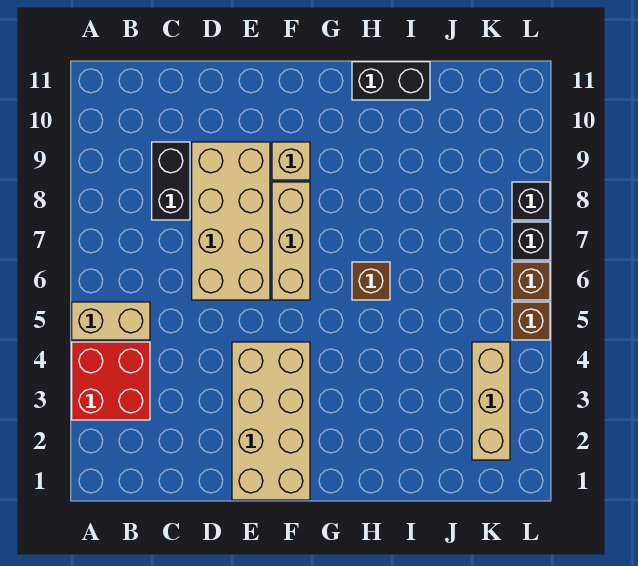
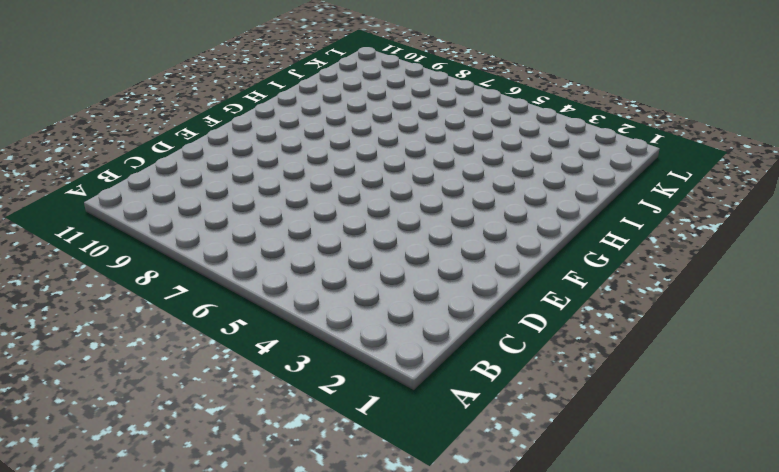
none -> red 2x2 brick [72,342,150,420]
none -> tan 1x2 brick [72,302,150,340]
none -> black 1x2 brick [152,142,190,220]

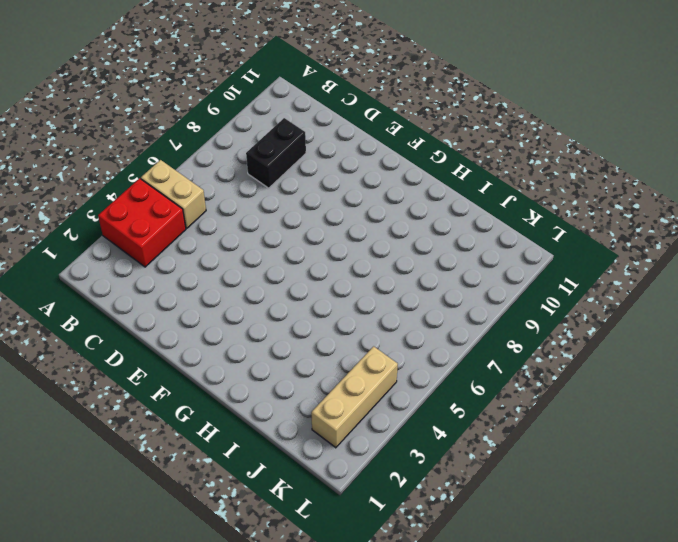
none -> tan 2x4 brick [192,142,270,300]
none -> tan 2x4 brick [232,342,310,500]
none -> tan 1x3 brick [272,182,310,300]

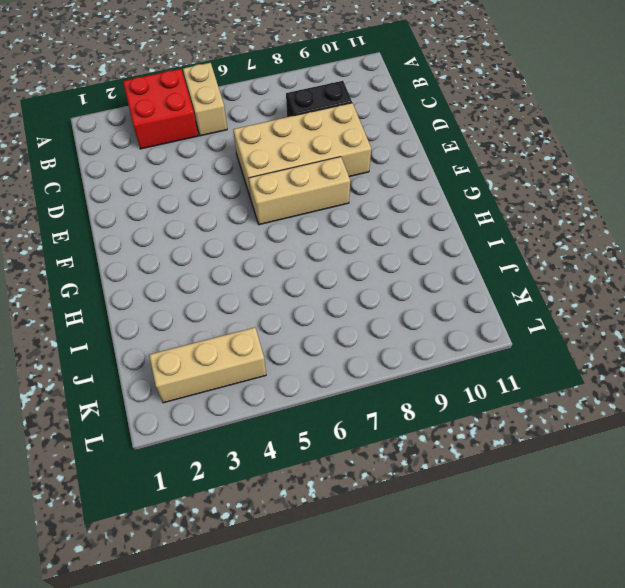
none -> tan 2x4 brick [232,342,310,500]
none -> tan 1x1 brick [272,142,310,180]
none -> brown 1x1 brick [352,262,390,300]

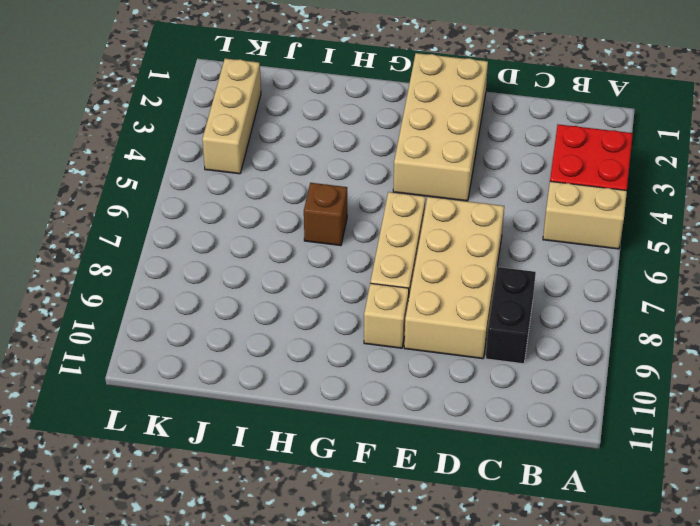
none -> black 1x2 brick [352,62,430,100]
none -> brown 1x1 brick [512,302,550,340]
none -> brown 1x1 brick [512,262,550,300]

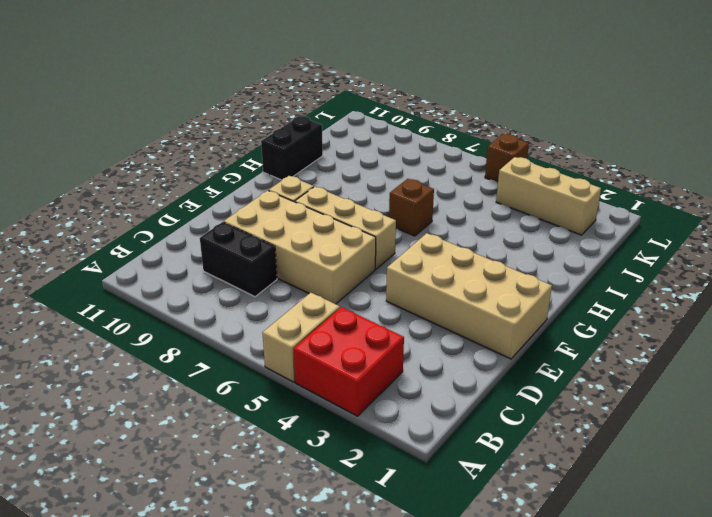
none -> brown 1x1 brick [512,262,550,300]
none -> black 1x1 brick [512,222,550,260]
none -> black 1x1 brick [512,182,550,220]

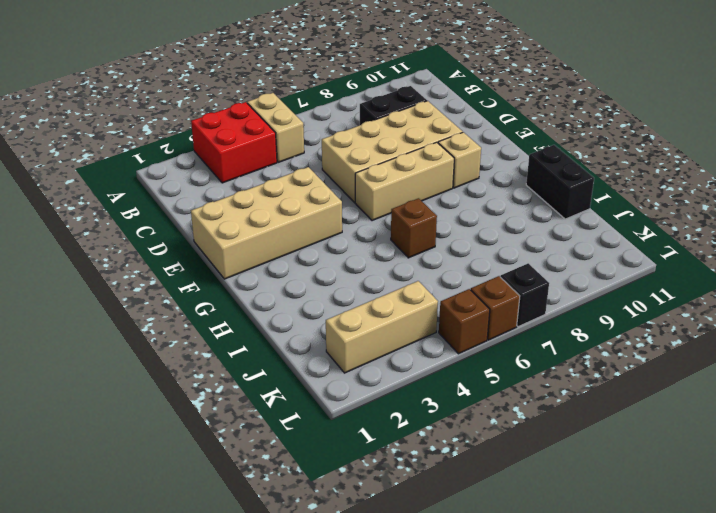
none -> black 1x1 brick [512,182,550,220]

